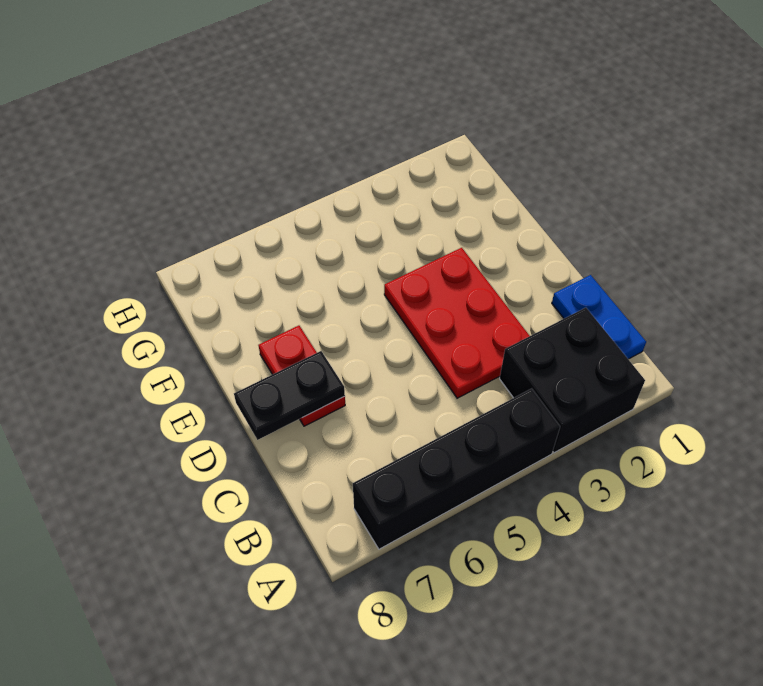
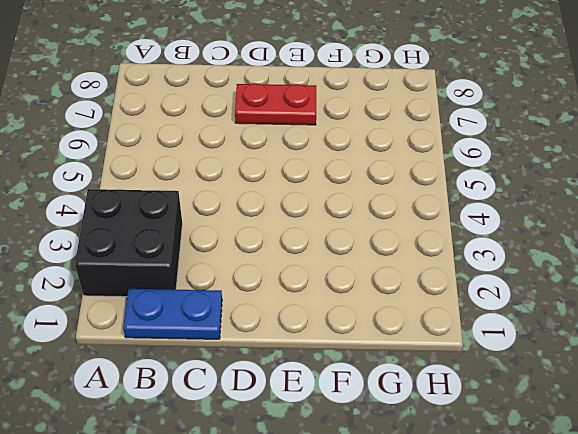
none -> black 1x4 brick [353,389,560,549]
none -> red 2x3 plate [384,248,529,398]

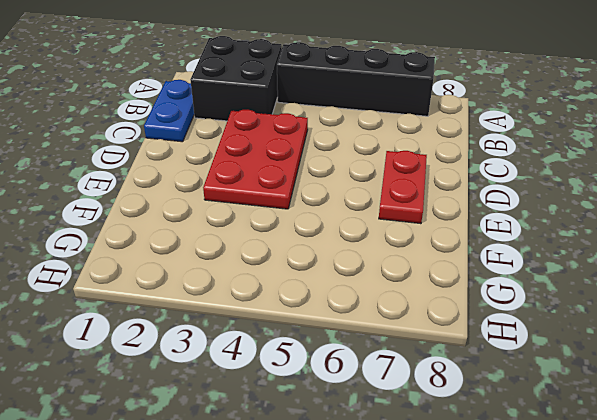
none -> black 1x2 plate [234,351,345,440]

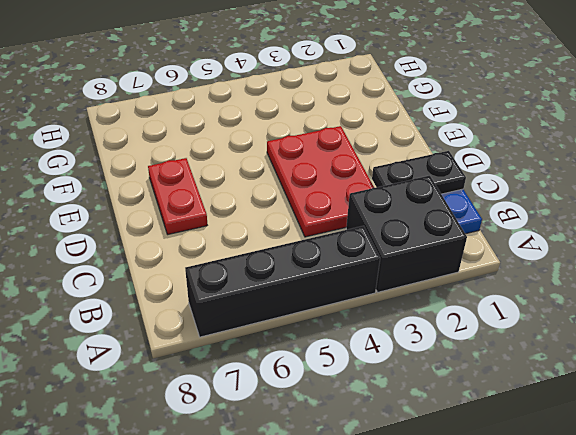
black 1x2 plate [372,151,466,194] -> black 1x2 plate moved to [234,351,345,440]

